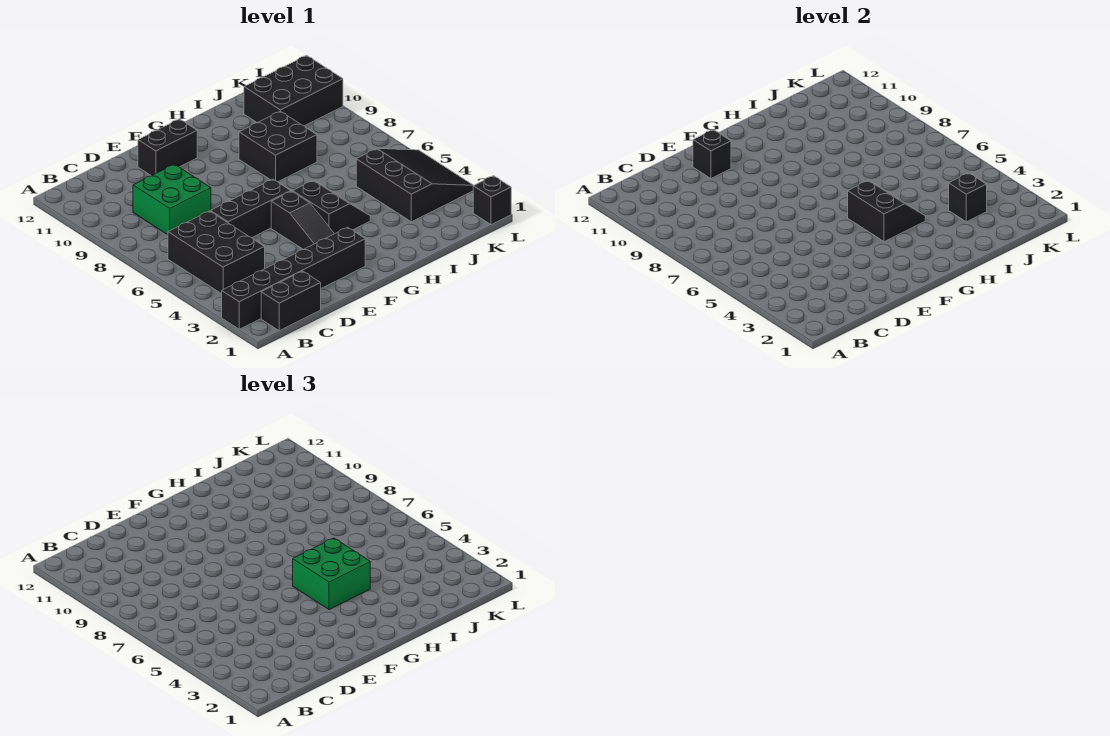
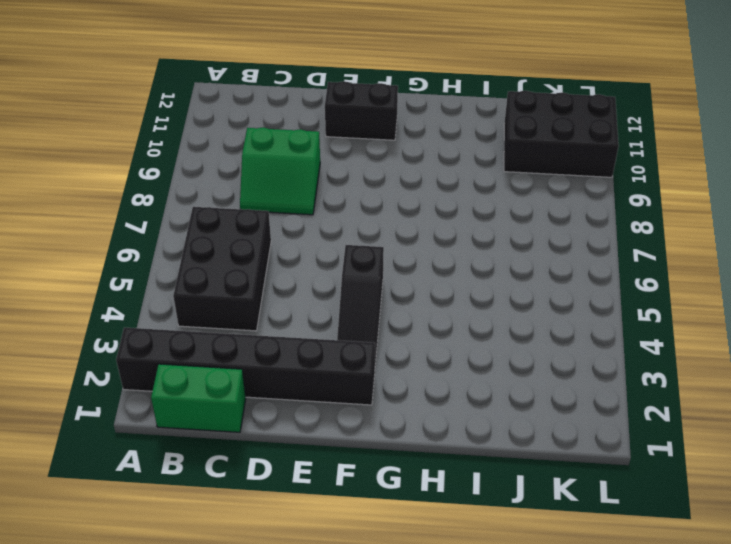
green 1x2 brick [151,364,246,432] -> black 1x2 brick [261,271,321,331]
green 2x2 slope [240,127,320,215] -> green 2x2 brick [133,164,211,235]
none -> black 1x3 brick [210,179,291,238]
none -> black 2x2 slope [293,180,370,234]
none -> black 2x2 brick [239,111,317,182]

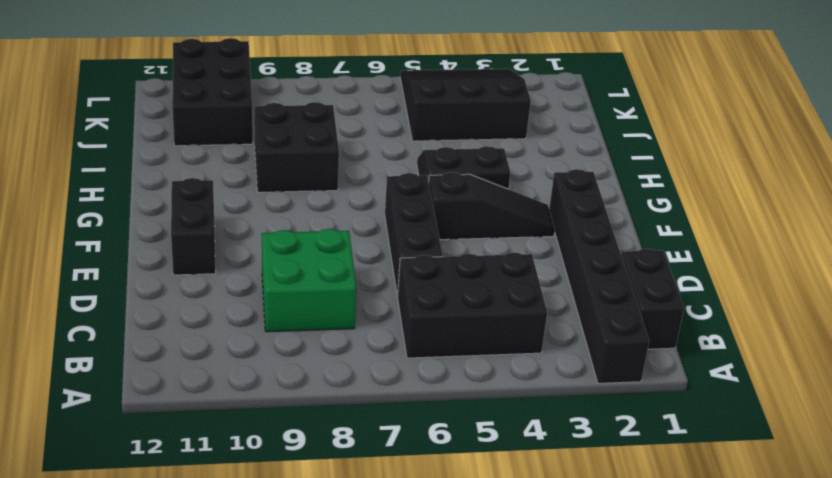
none -> black 1x1 brick [473,176,511,225]
none -> black 1x1 brick [693,130,731,178]
none -> black 2x2 slope [848,180,925,242]

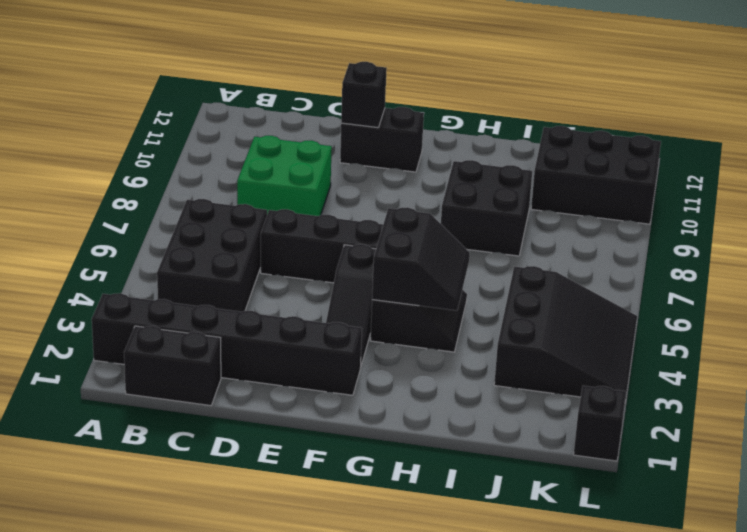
none -> black 1x1 brick [949,173,987,222]
none -> green 2x2 brick [293,538,370,610]

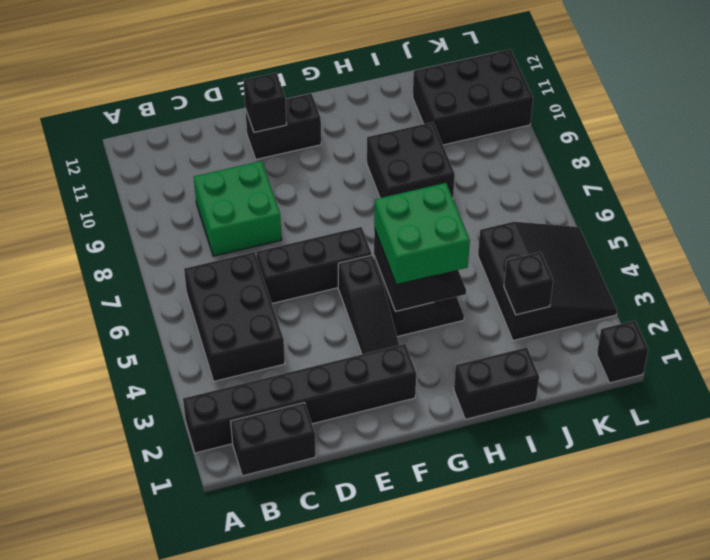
black 1x2 brick [454,347,539,419] -> none

